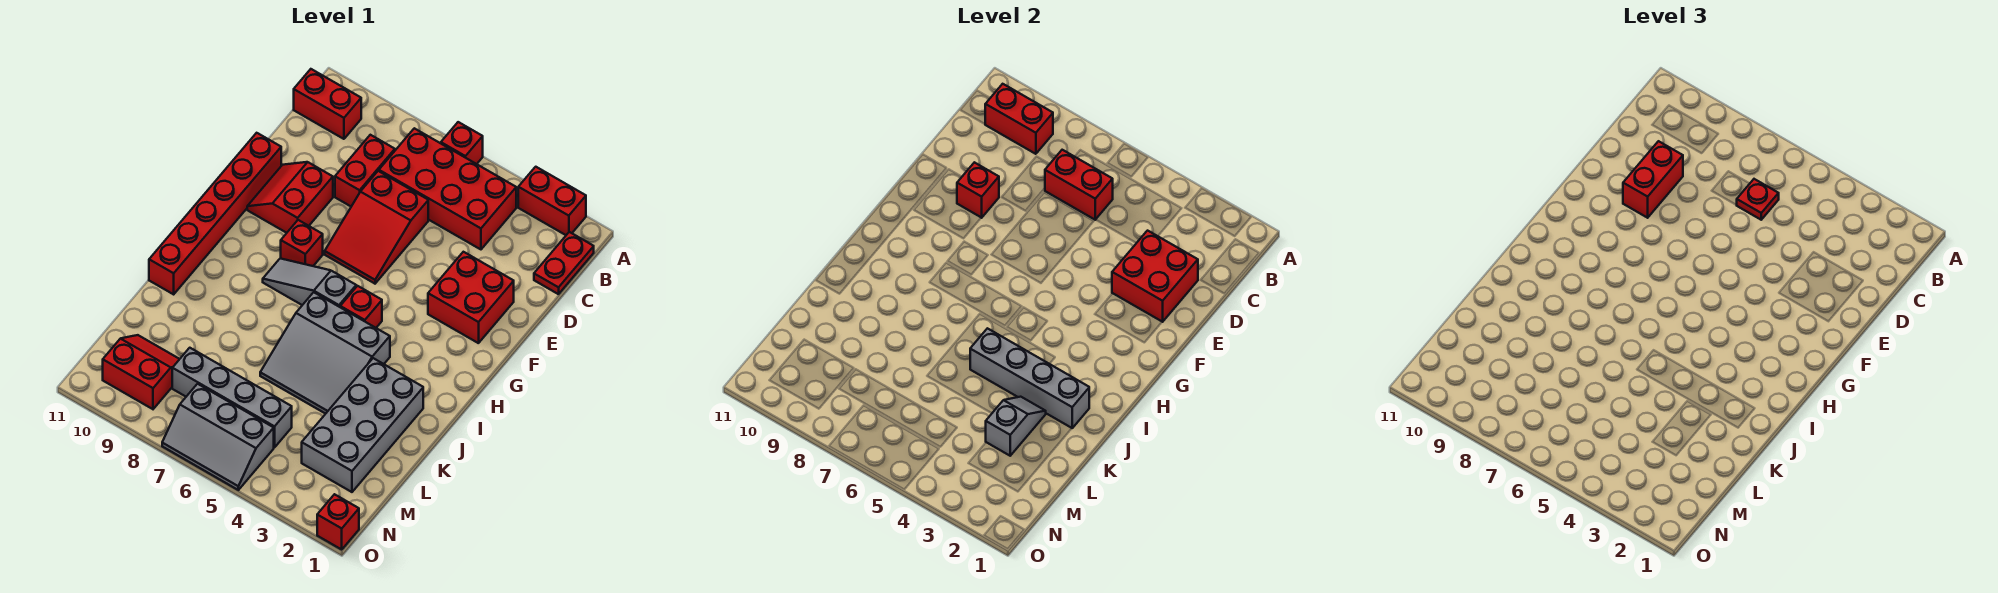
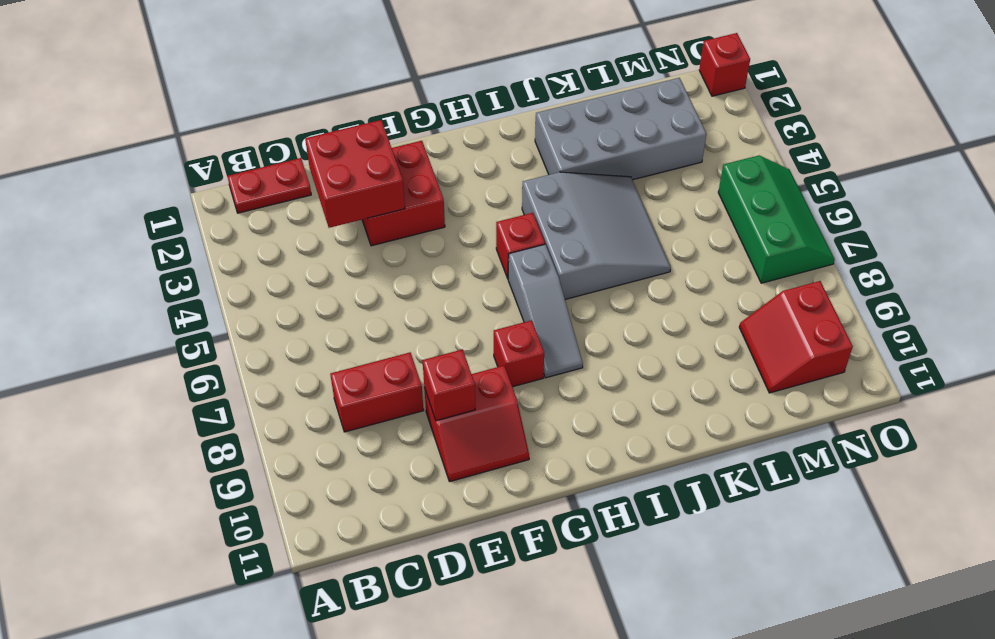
green 2x3 slope [718,156,835,283] -> grey 2x3 slope [162,384,274,490]
none -> red 1x2 brick [518,167,586,235]
none -> red 1x1 brick [441,122,483,164]
none -> red 2x4 brick [379,128,516,249]

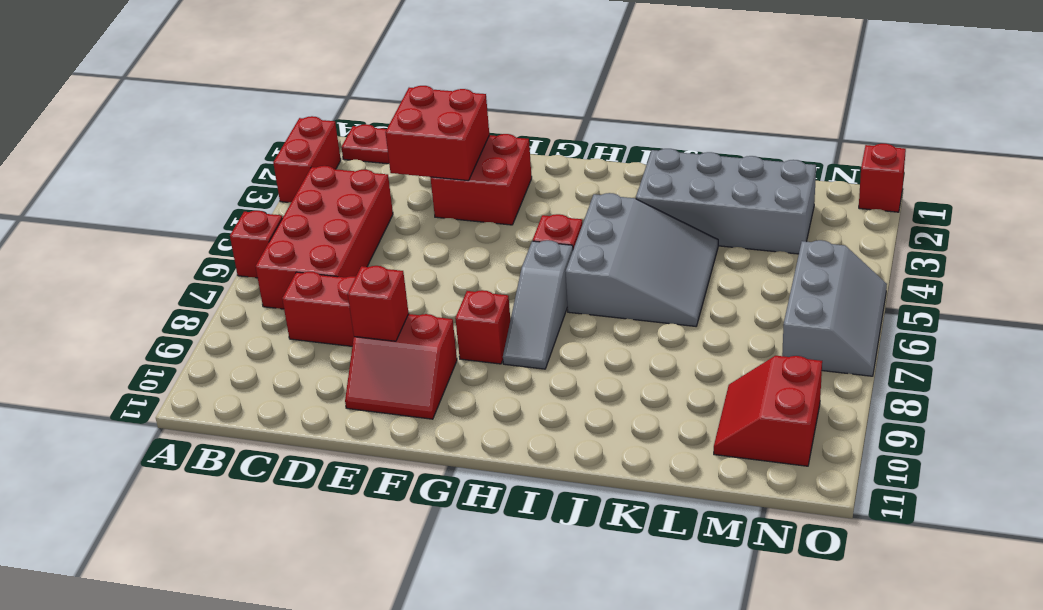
none -> red 1x2 brick [294,69,361,139]
none -> red 2x3 slope [325,171,428,284]
none -> red 1x6 brick [149,133,281,294]

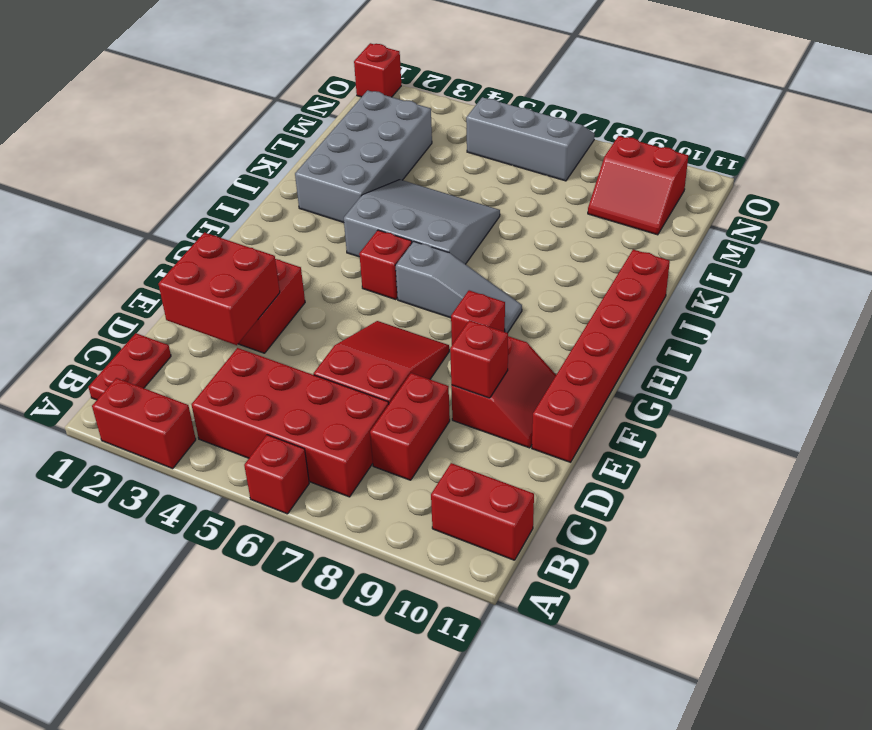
none -> grey 1x4 brick [172,348,292,448]
none -> red 1x2 brick [985,84,1053,154]
none -> red 1x2 brick [1045,150,1113,220]

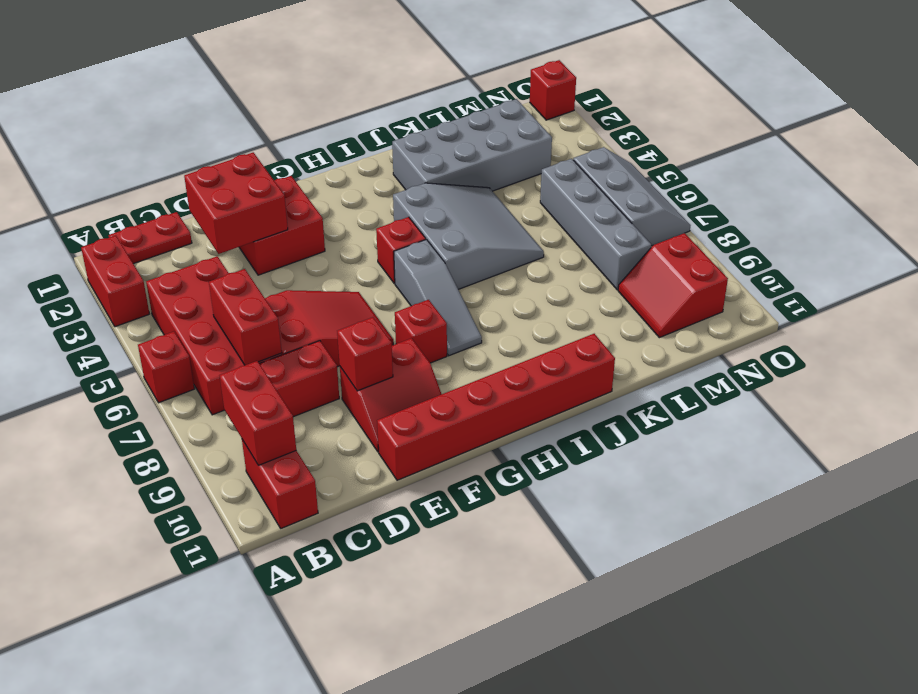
none -> grey 1x4 brick [970,328,1089,428]
none -> grey 1x2 slope [986,397,1046,456]
none -> red 1x1 plate [1737,179,1779,220]

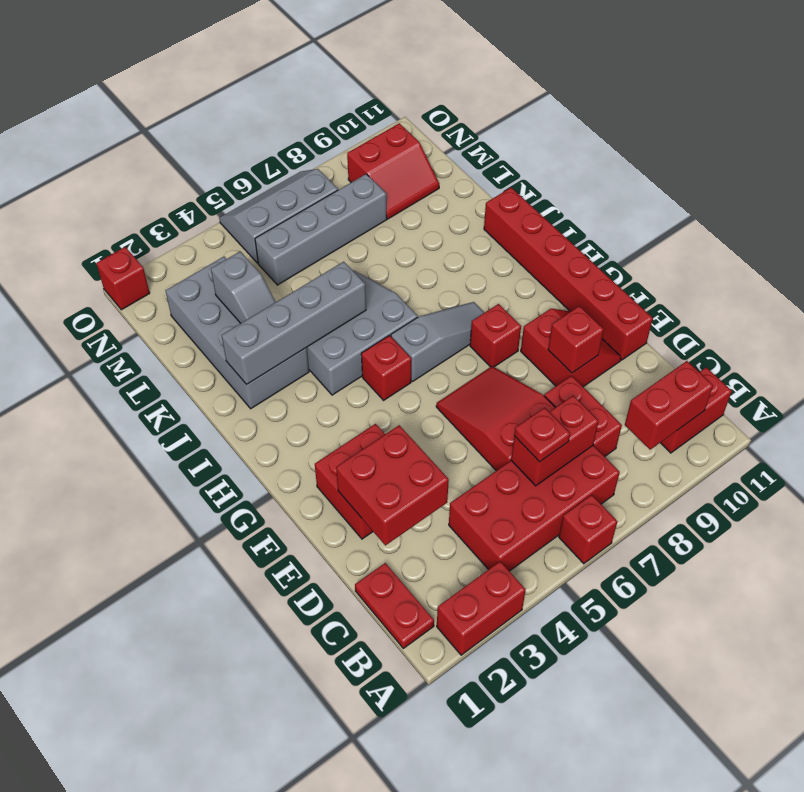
none -> red 1x2 brick [1623,141,1683,218]

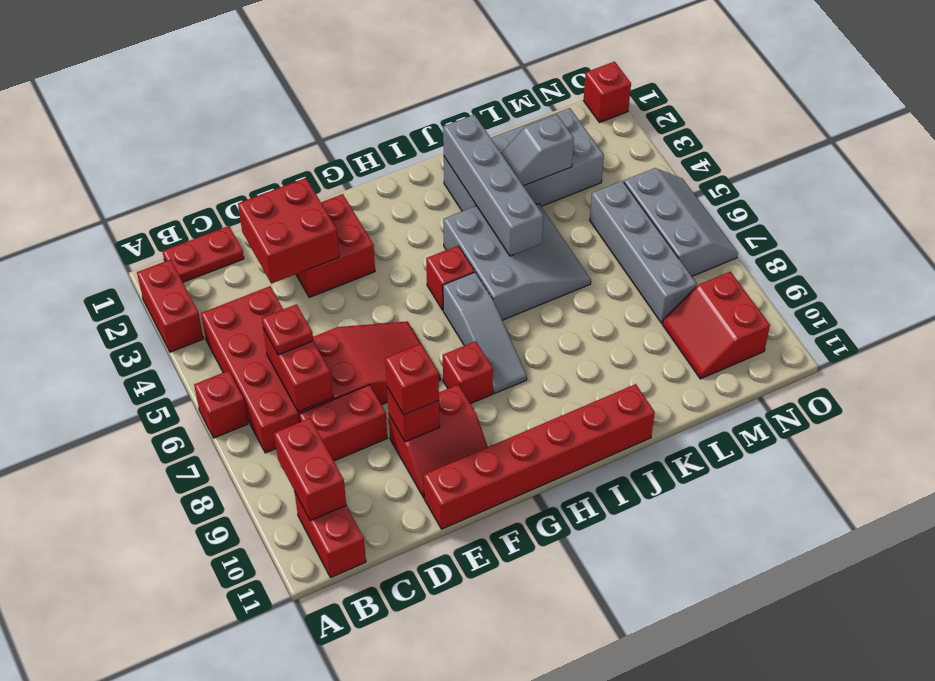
red 1x1 brick [385,344,439,415] -> red 1x2 brick [1623,141,1683,218]

